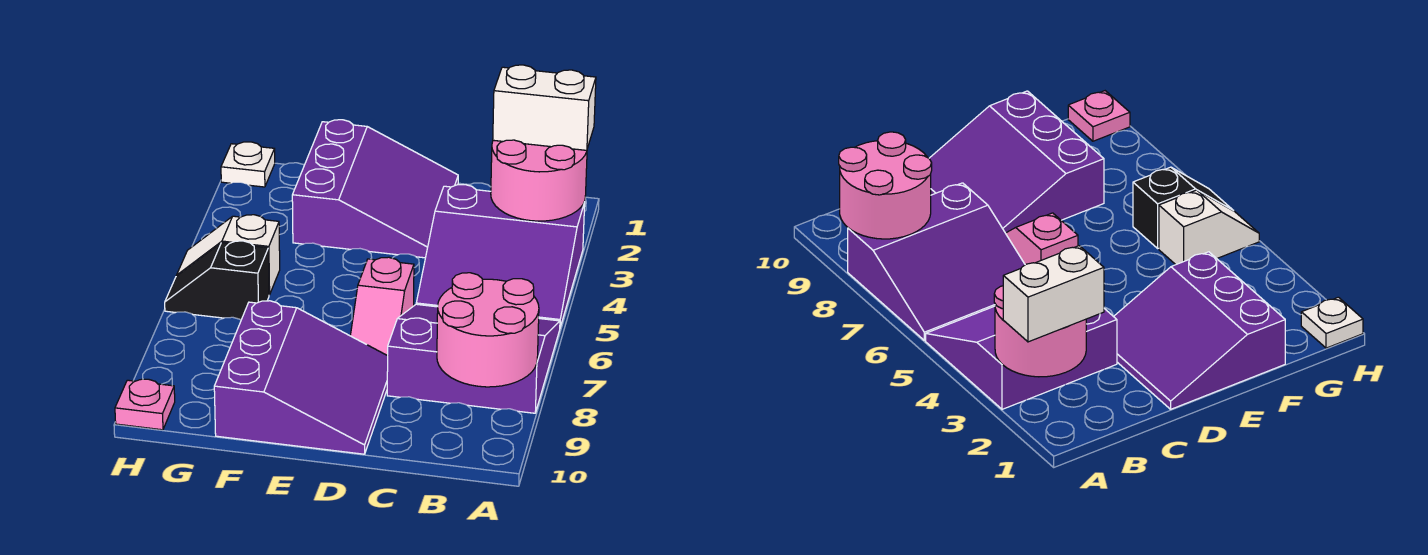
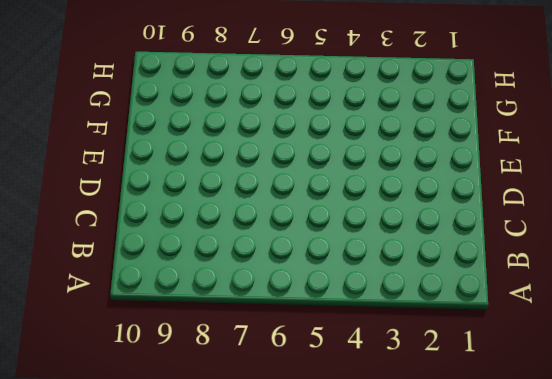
none -> purple 3x3 slope [416,185,585,327]
none -> purple 3x3 slope [387,304,560,413]
none -> purple 3x3 slope [292,120,458,258]

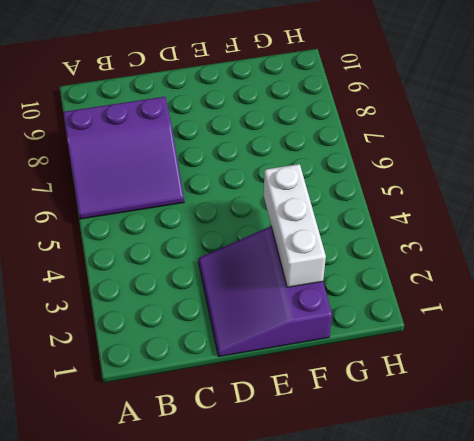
white 1x3 brick [264,164,326,287] -> none
none -> purple 3x3 slope [416,185,585,327]
none -> pink 1x2 slope [350,257,414,356]
none -> purple 3x3 slope [214,301,388,454]

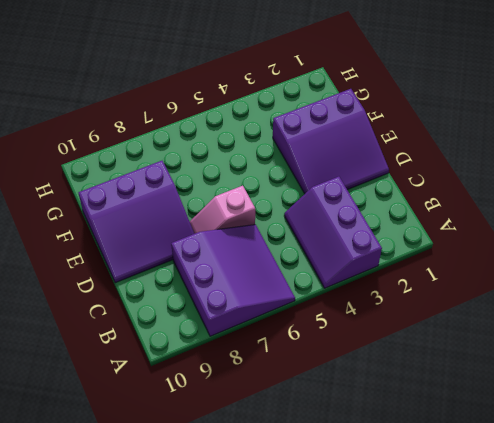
purple 2x3 slope [284,177,382,288] -> purple 3x3 slope [416,185,585,327]
none -> white 1x2 slope [176,215,280,295]
none -> black 1x2 slope [165,241,269,320]
none -> white 1x1 plate [221,142,275,187]

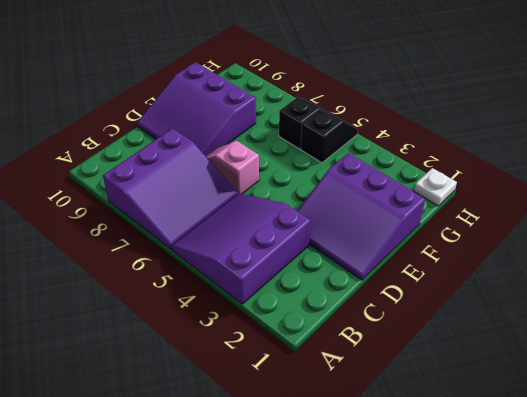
black 1x2 slope [301,110,358,163] -> white 1x2 slope [176,215,280,295]
none -> pink 1x1 plate [115,379,175,430]
none -> pink 2x2 round brick [491,140,587,221]
none -> pink 2x2 round brick [437,273,539,387]

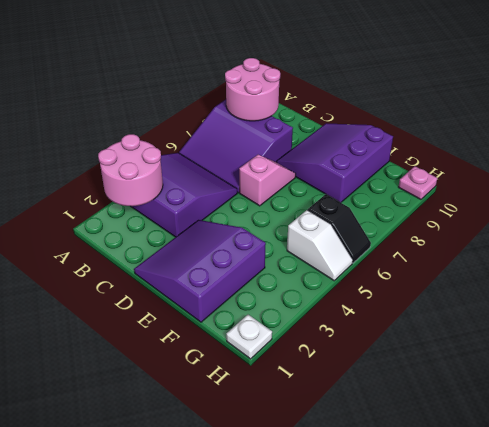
none -> white 1x2 brick [493,65,596,150]

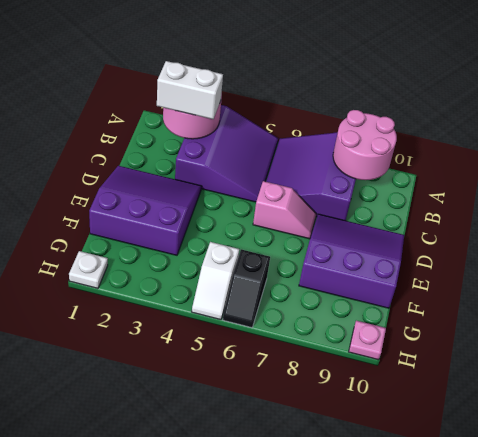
white 1x2 brick [157,61,223,119] -> white 1x2 brick turned to [493,65,596,150]

